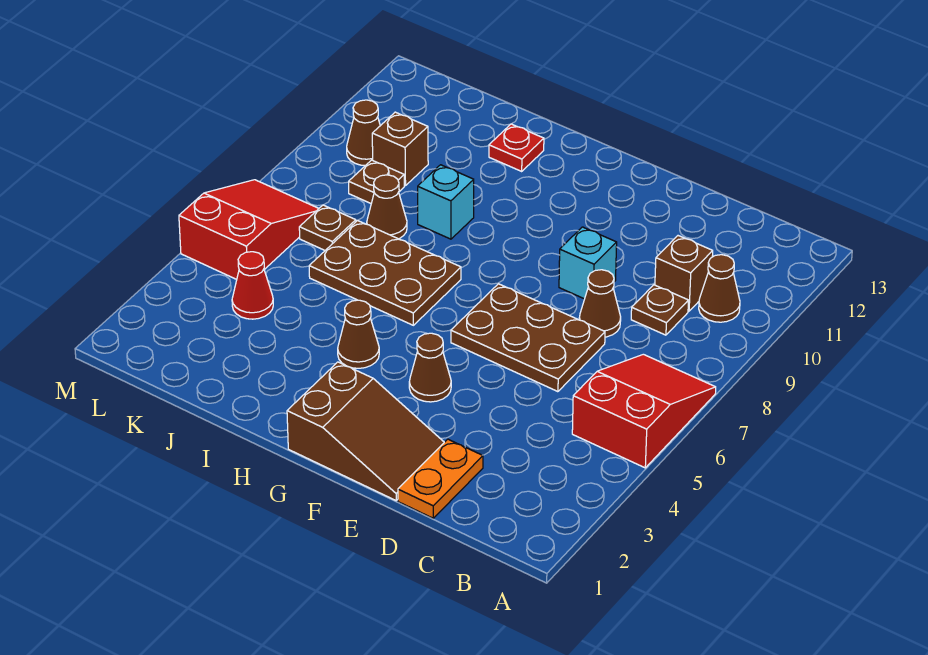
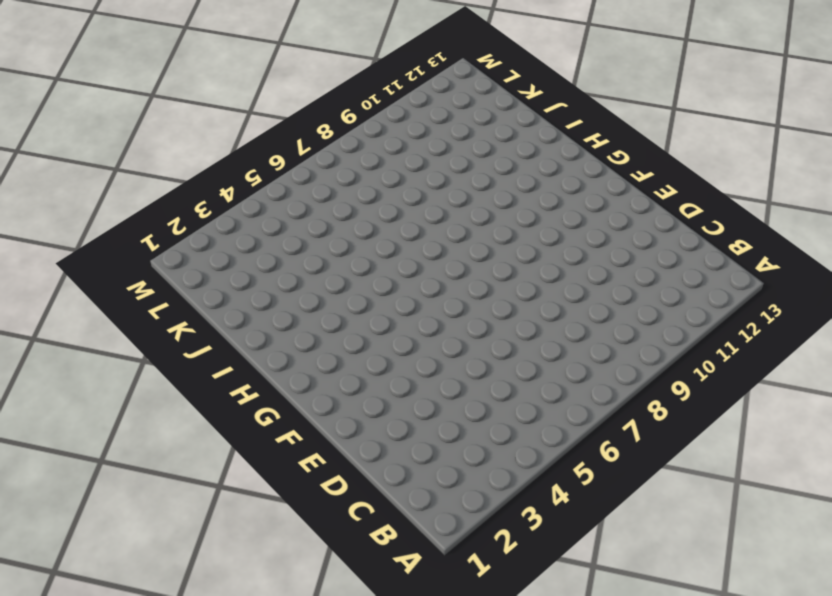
none -> red 2x3 slope [572,354,716,468]
none -> brown 1x1 cone [699,255,740,322]
none -> brown 1x1 plate [631,285,689,335]

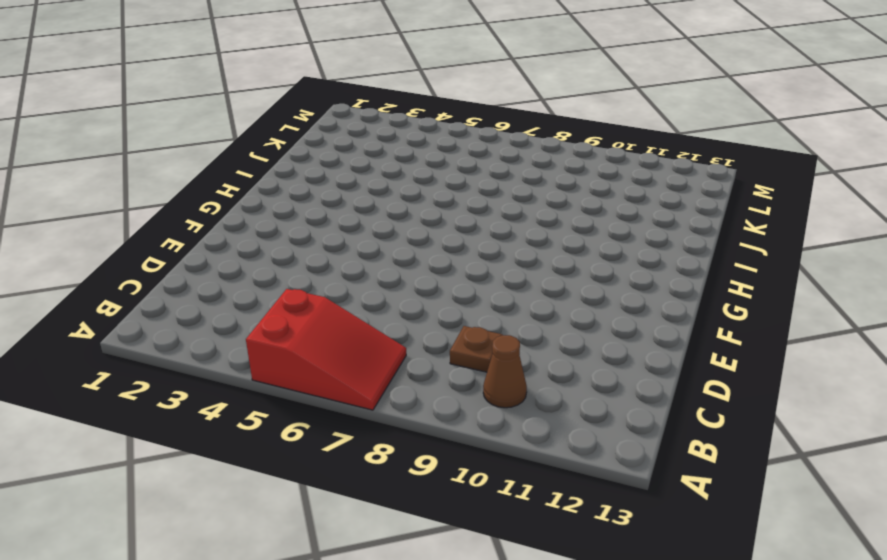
none -> brown 1x1 brick [655,236,713,311]
none -> orange 1x2 plate [398,439,483,518]
none -> brown 2x3 plate [451,284,605,392]

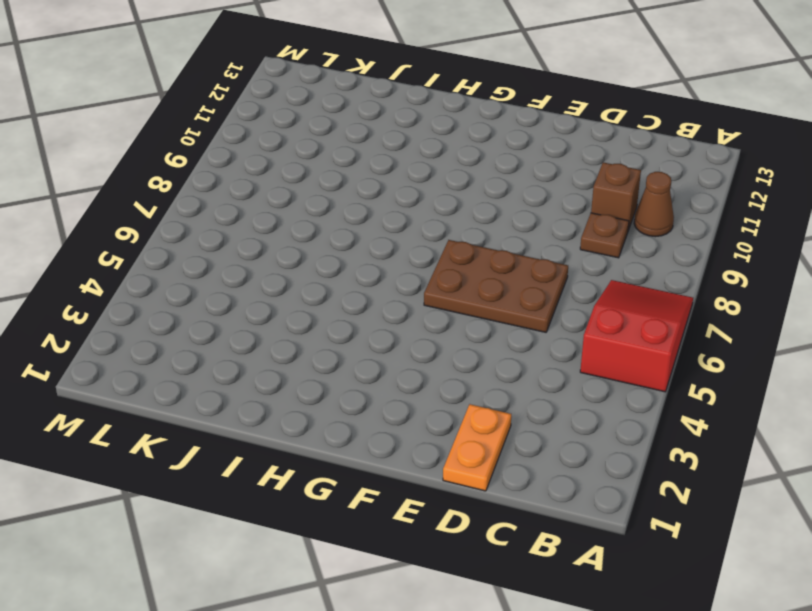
none -> brown 1x1 cone [579,270,621,337]
none -> brown 2x3 slope [287,362,444,500]
none -> cyan 1x1 brick [559,227,617,299]

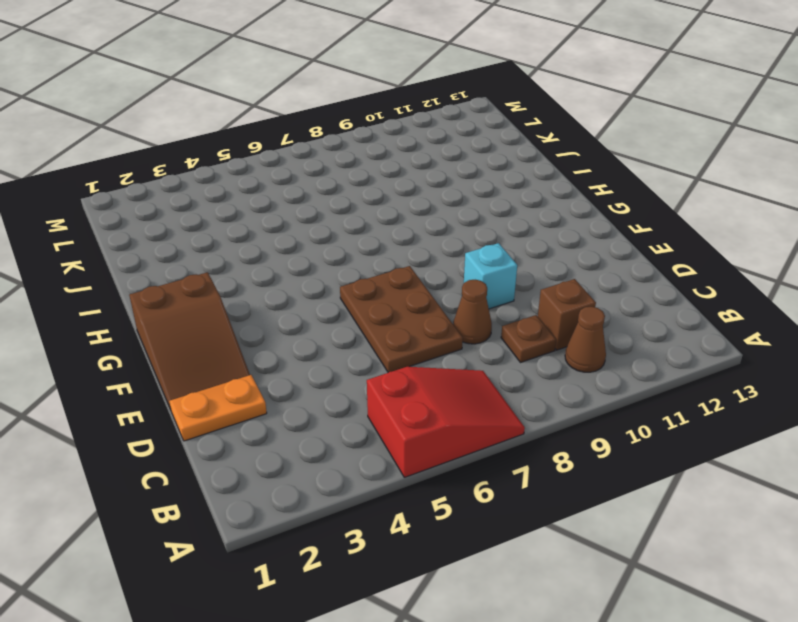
none -> brown 1x1 cone [409,333,451,402]
none -> brown 1x1 cone [338,300,379,368]
none -> brown 2x3 plate [309,220,461,325]

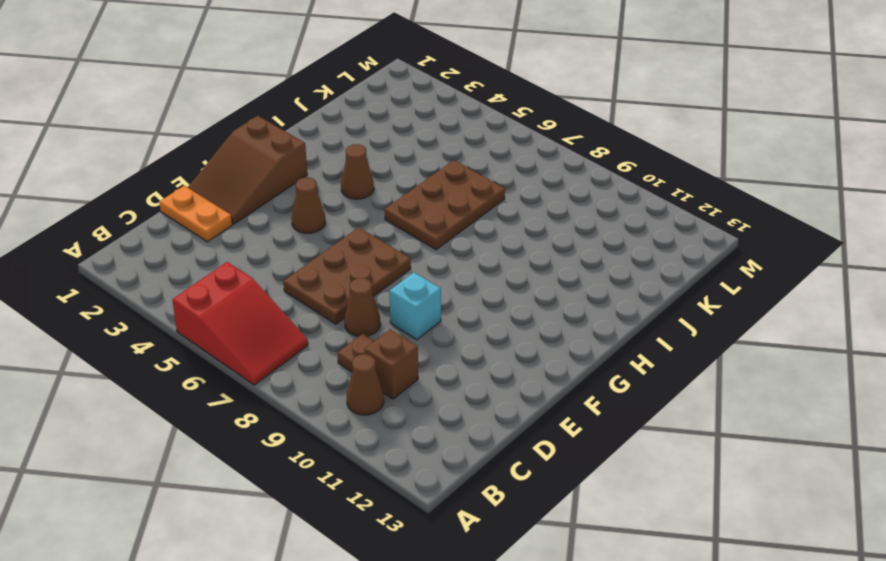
none -> cyan 1x1 brick [418,165,474,239]
none -> red 1x1 plate [489,124,544,171]
none -> brown 1x1 cone [367,175,407,239]

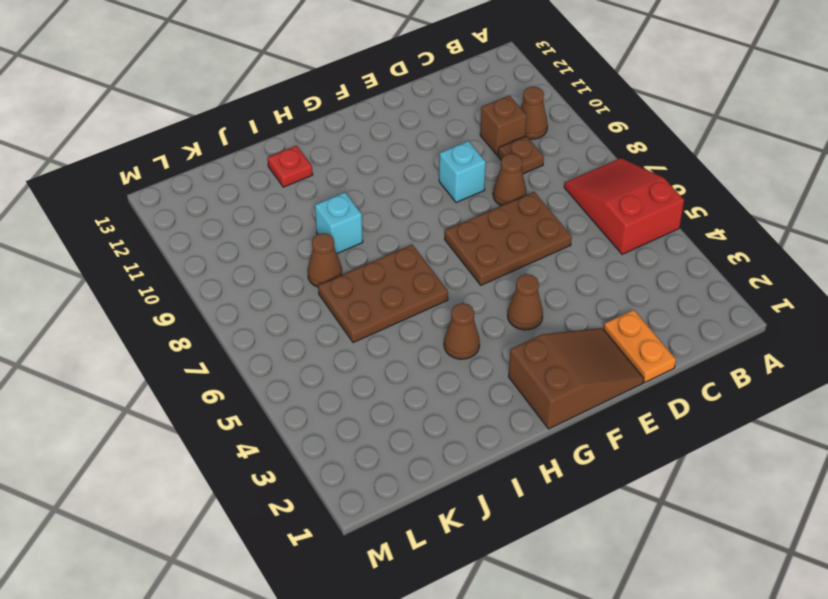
none -> red 1x1 cone [232,252,273,319]
none -> brown 1x1 plate [299,205,356,250]
none -> brown 1x1 plate [349,160,404,203]

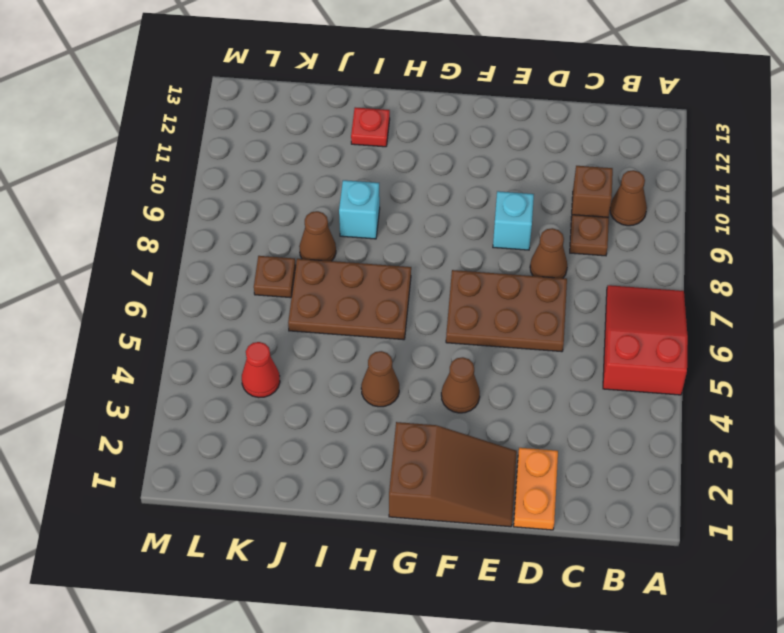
none -> brown 1x1 plate [349,160,404,203]
none -> brown 1x1 brick [372,112,428,186]
none -> red 2x3 slope [179,180,319,279]

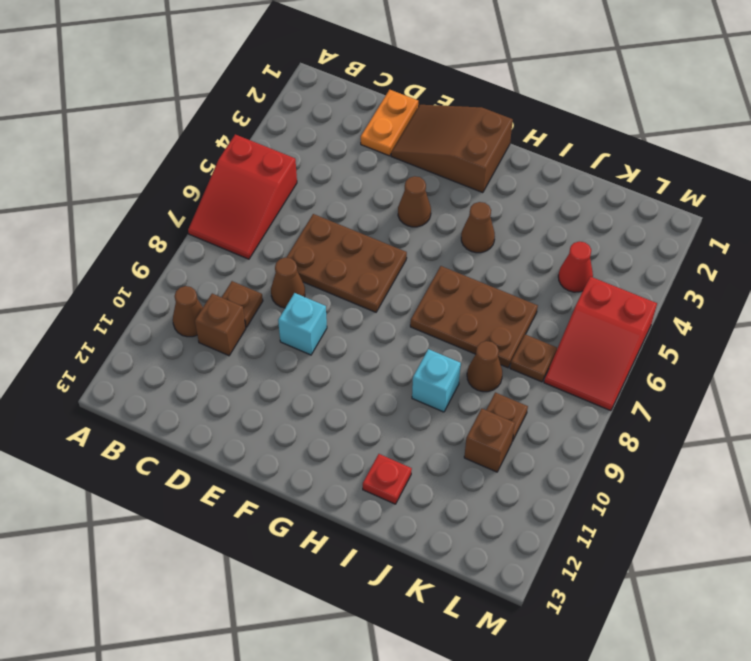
none -> brown 1x1 cone [347,100,380,166]

